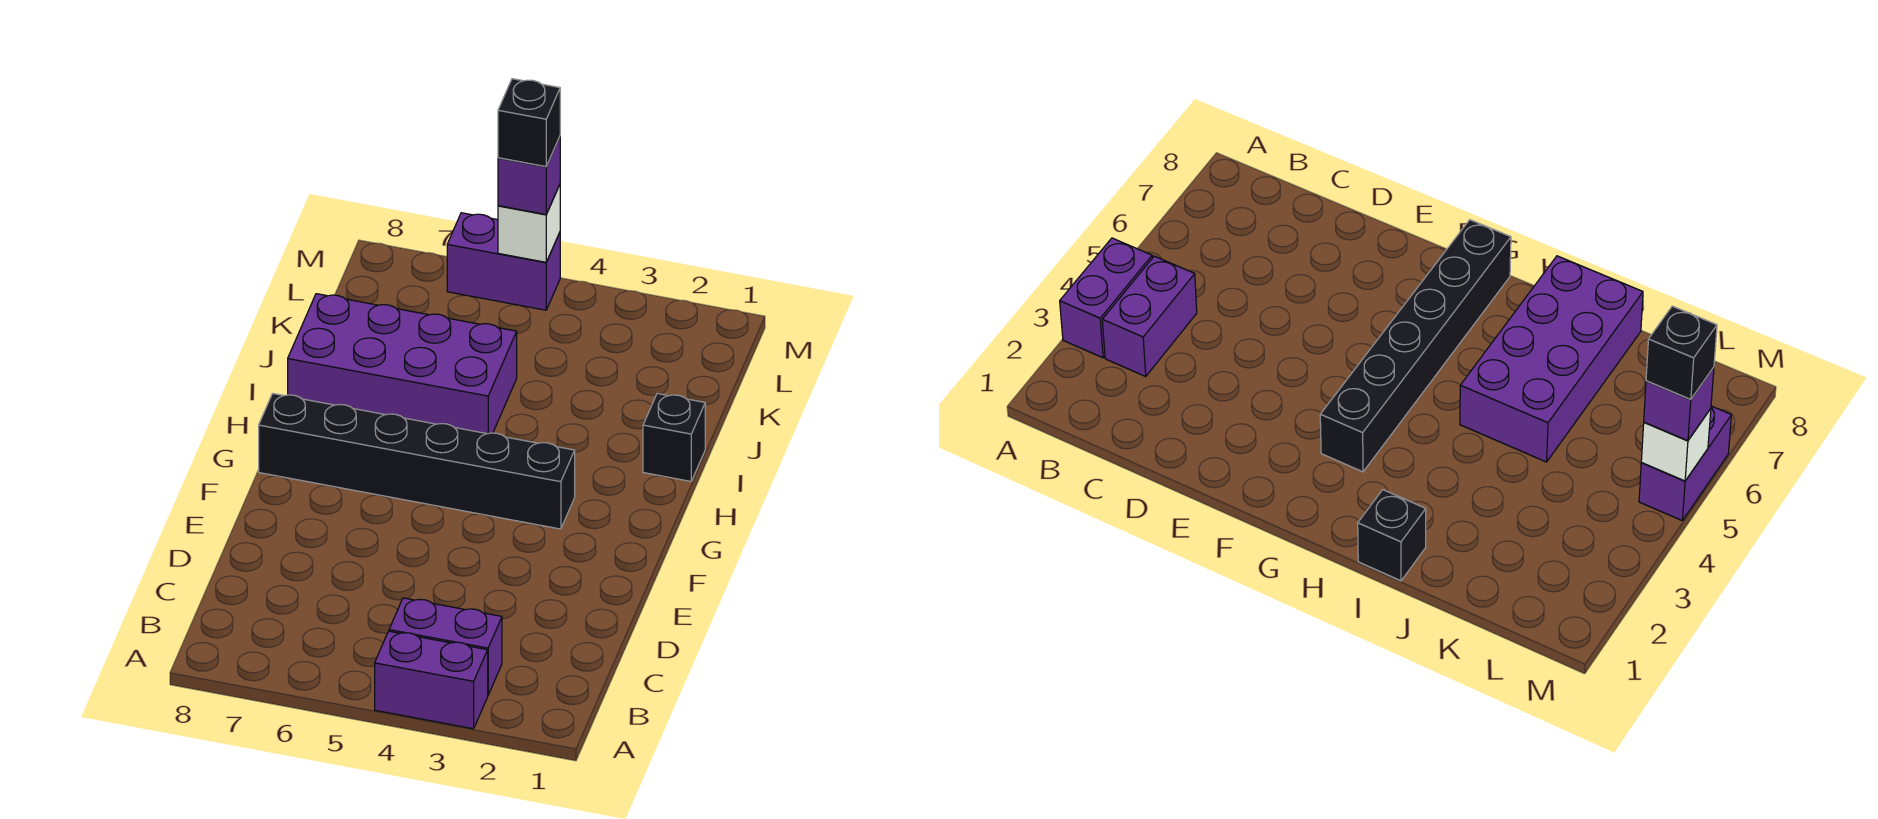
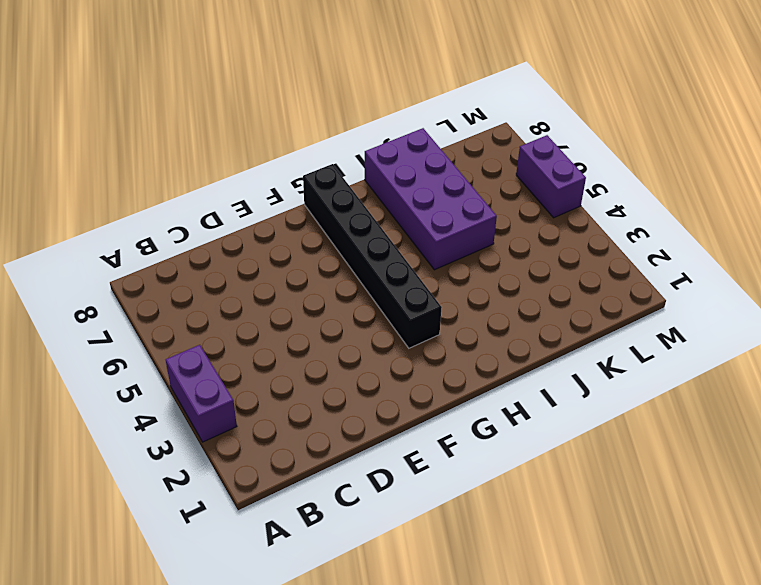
none -> purple 1x2 brick [389,598,502,695]
none -> black 1x1 brick [643,394,705,481]

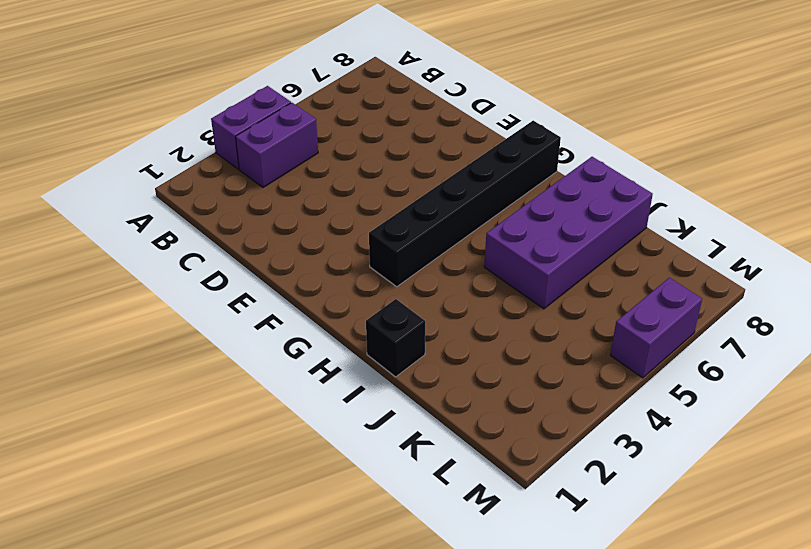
none -> white 1x1 brick [498,185,560,262]
none -> purple 1x1 brick [498,137,560,214]

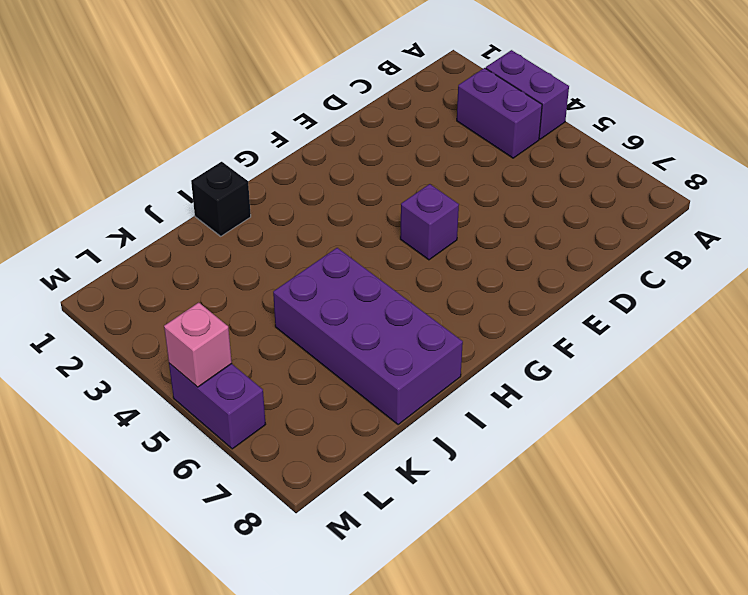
purple 1x1 brick [400,184,459,260] -> purple 1x1 brick moved to [498,137,560,214]
pink 1x1 brick [164,302,232,387] -> white 1x1 brick [498,185,560,262]
none -> black 1x6 brick [259,394,575,529]
none -> black 1x1 brick [498,79,560,167]

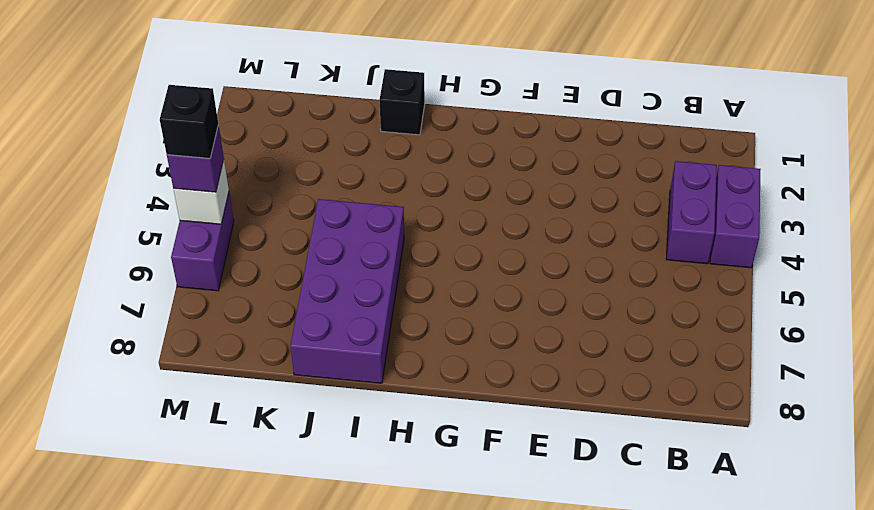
none -> black 1x6 brick [259,394,575,529]

